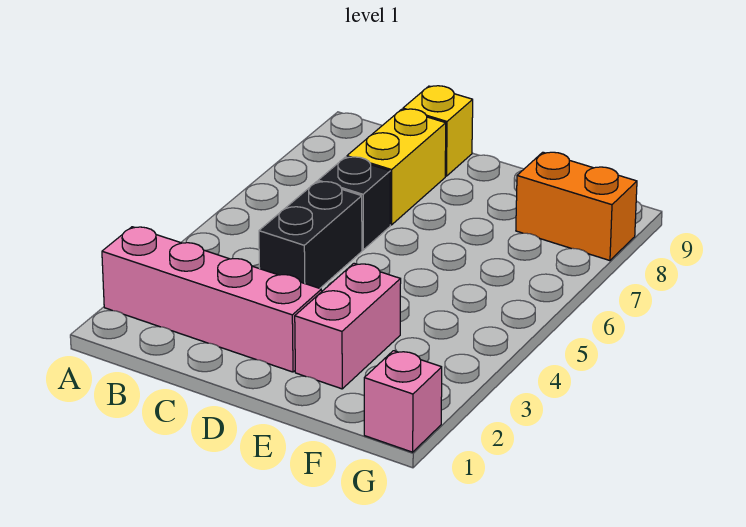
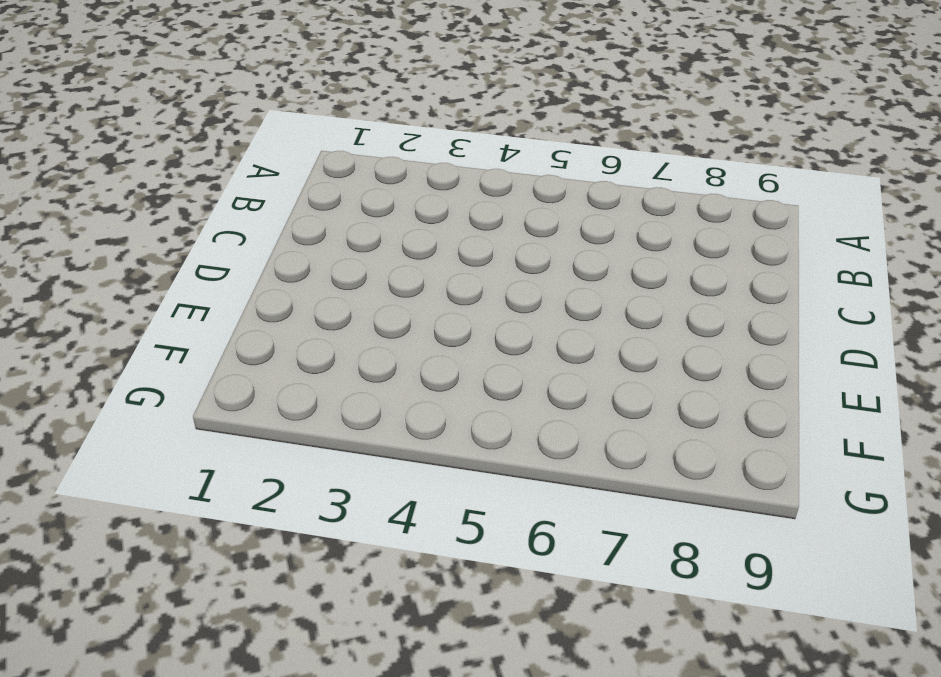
none -> pink 1x4 brick [102,227,322,372]
none -> black 1x2 brick [259,182,362,288]

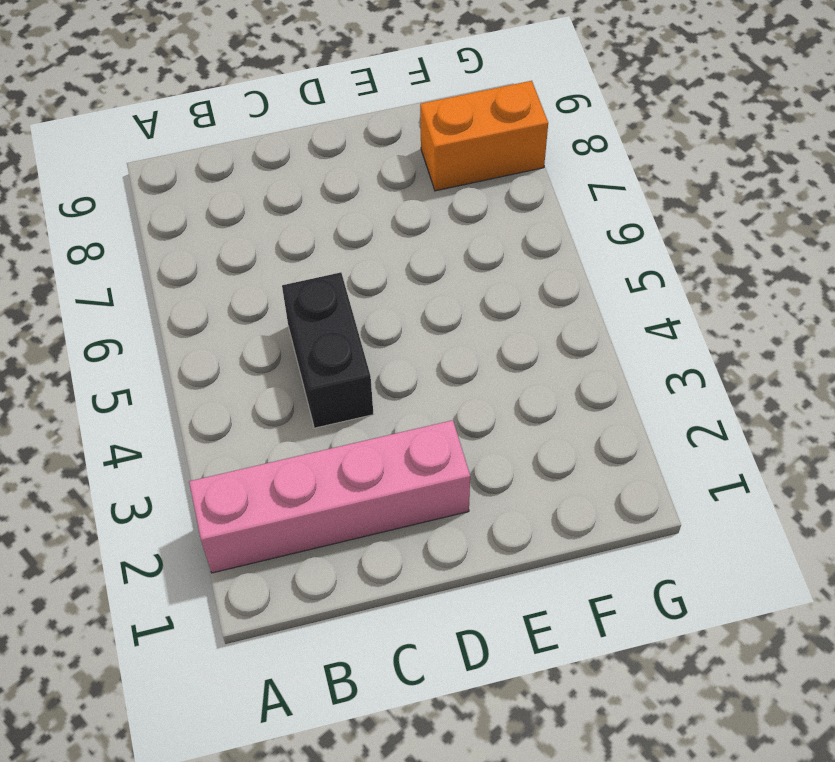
none -> black 1x1 brick [318,157,390,250]
none -> yellow 1x2 brick [347,109,446,225]

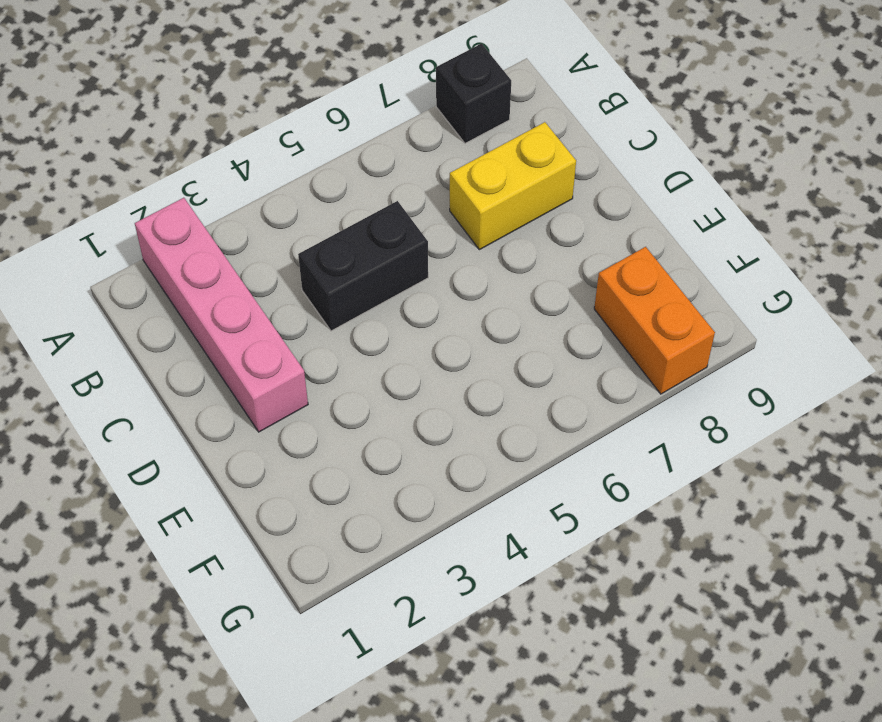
black 1x1 brick [436,44,511,143] -> black 1x1 brick moved to [318,157,390,250]
none -> yellow 1x1 brick [403,86,473,176]
none -> pink 1x2 brick [295,263,401,389]

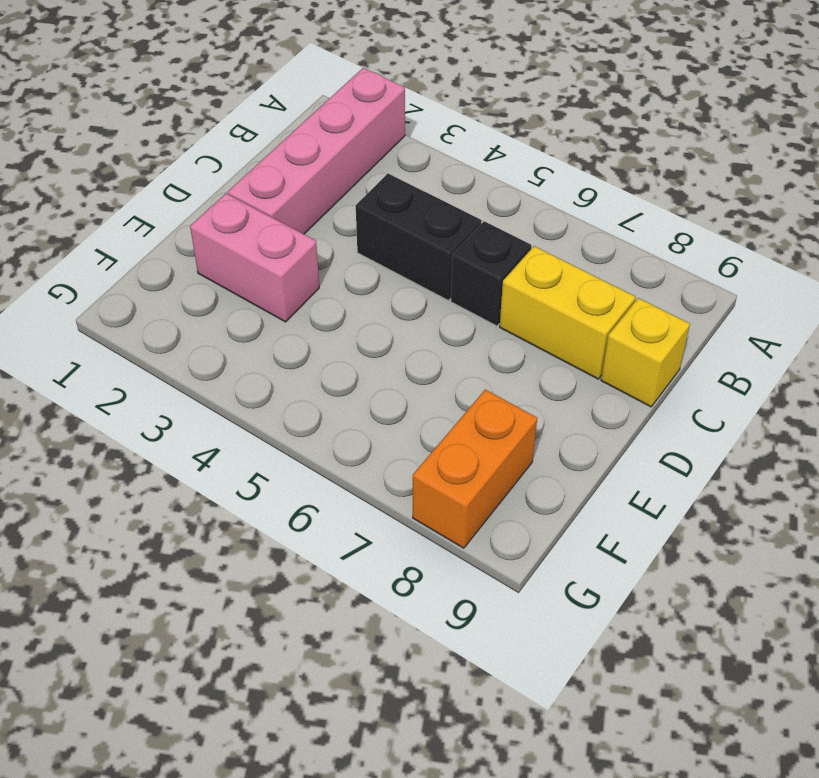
none -> pink 1x1 brick [364,351,442,452]

